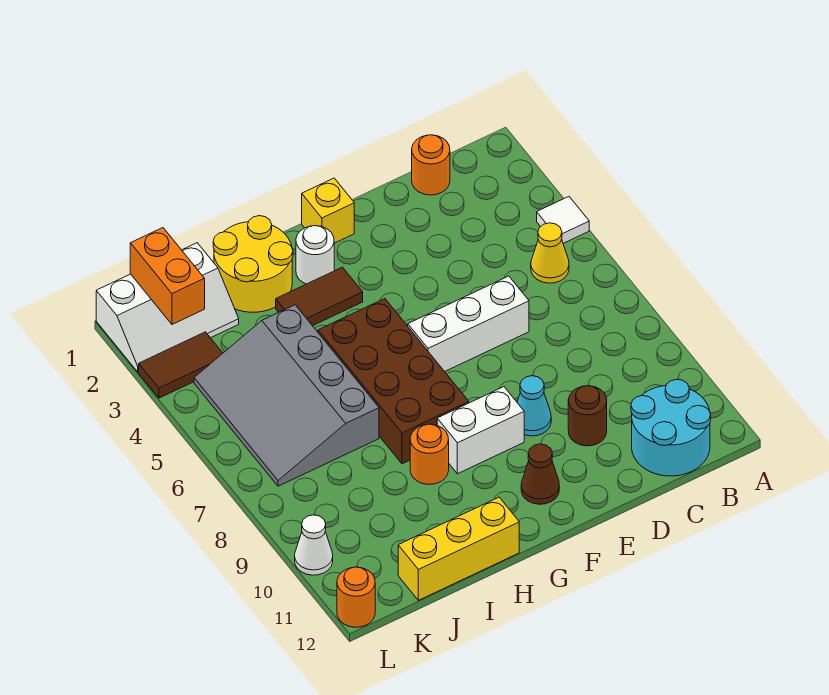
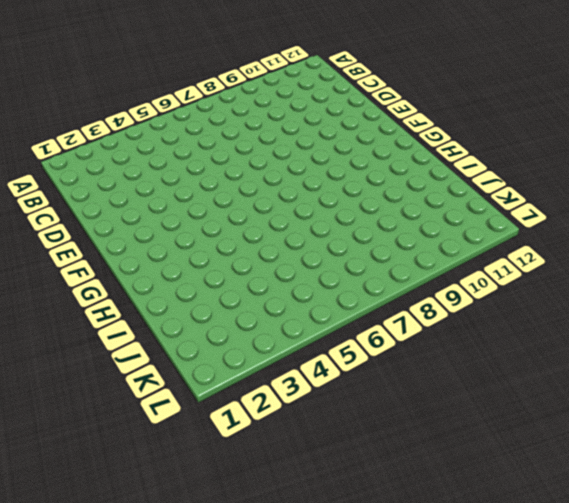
none -> white 1x1 tile [537,197,589,243]
none -> yellow 1x1 cone [531,223,569,283]
none -> cyan 2x2 round brick [631,379,711,476]

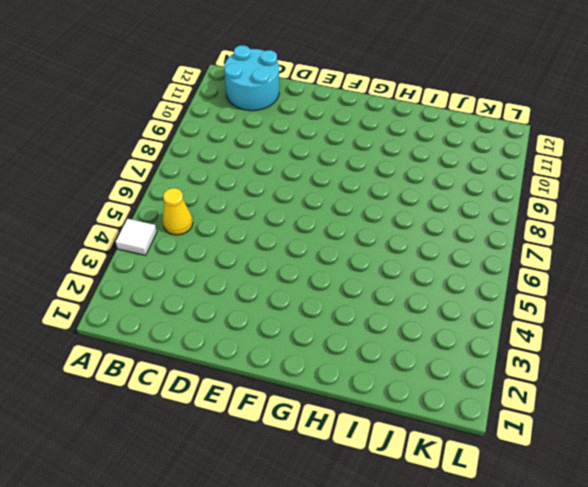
none -> orange 1x1 round brick [412,135,450,195]
none -> white 1x3 brick [408,276,529,372]
none -> brown 1x1 round brick [568,386,607,446]

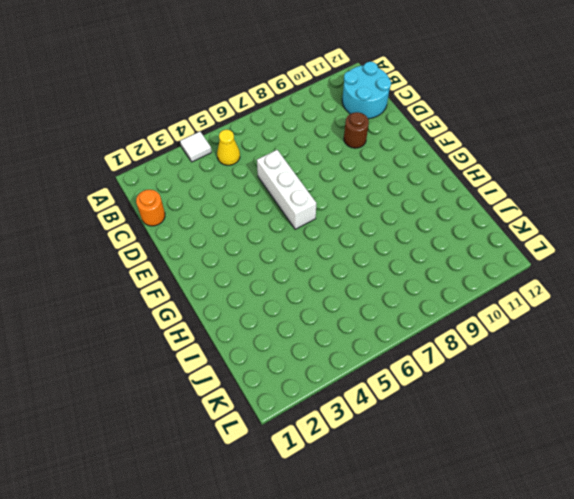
none -> cyan 1x1 cone [517,376,551,436]
none -> yellow 1x1 brick [302,178,354,243]
none -> white 1x2 brick [437,387,524,474]

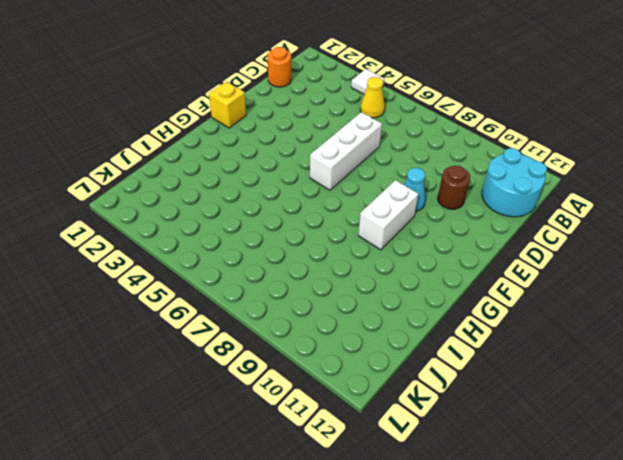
none -> brown 1x1 cone [521,444,559,504]
none -> white 1x1 round brick [296,226,334,284]
none -> brown 1x2 tile [276,267,363,326]

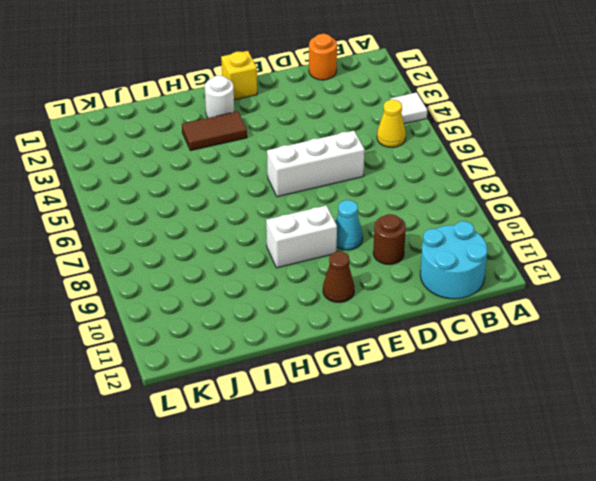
none -> brown 2x4 brick [318,299,469,464]
none -> yellow 2x2 round brick [213,216,293,312]
none -> orange 1x1 round brick [410,424,449,484]

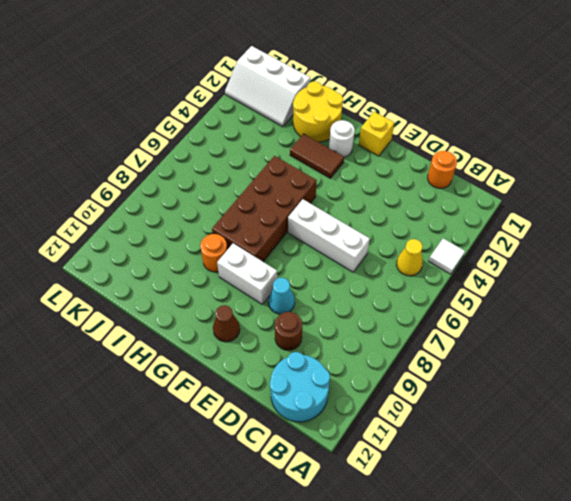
none -> yellow 1x3 brick [398,497,519,600]
none -> grey 3x4 slope [194,305,379,486]
none -> brown 1x2 tile [139,332,223,398]

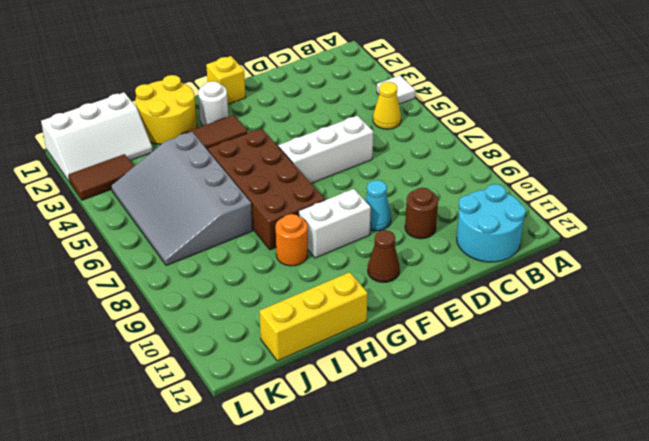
none -> orange 1x1 round brick [412,135,450,195]
none -> white 1x1 cone [295,515,333,575]
none -> orange 1x1 round brick [337,567,375,627]

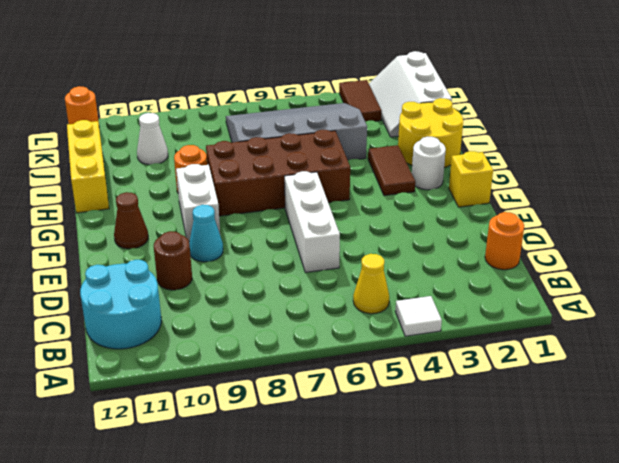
white 1x1 cone [137,113,168,165] -> white 1x1 cone moved to [295,515,333,575]
none -> orange 1x2 brick [130,228,205,324]

